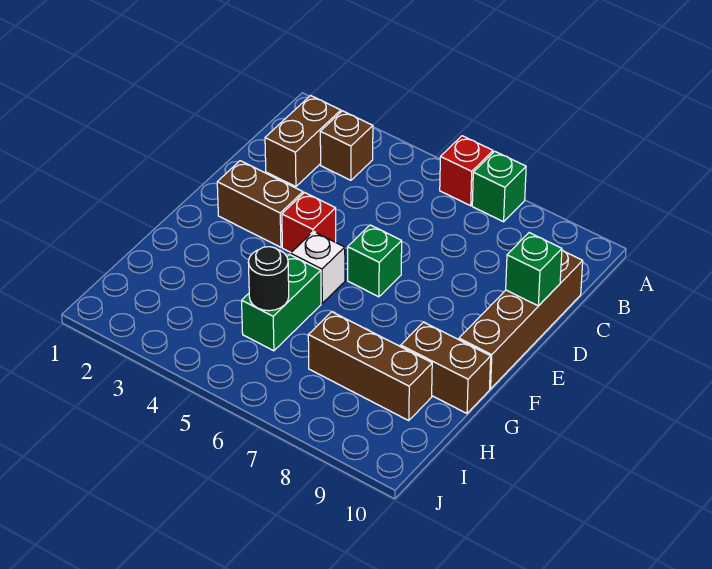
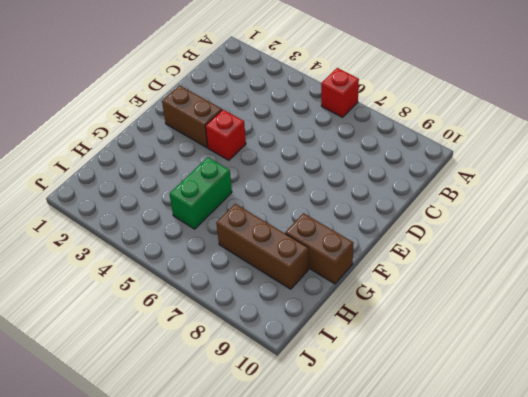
none -> green 1x1 brick [472,151,526,222]
none -> brown 1x2 brick [265,96,341,187]
none -> brown 1x1 brick [320,111,373,180]

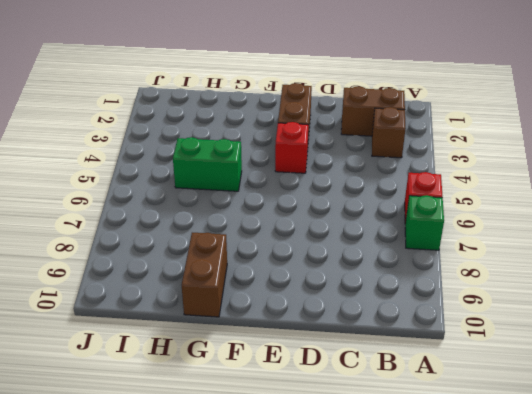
none -> brown 1x4 brick [459,250,583,389]
none -> green 1x1 brick [348,225,402,297]
none -> white 1x1 brick [291,232,345,303]

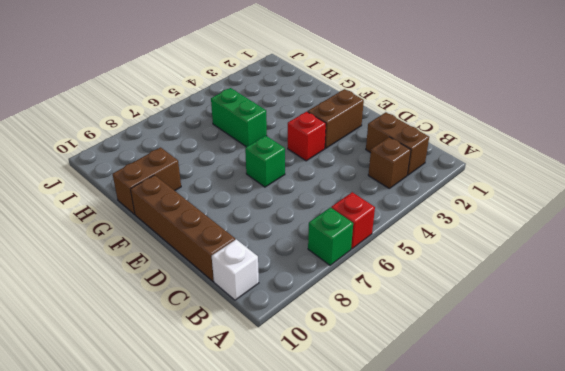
white 1x1 brick [212,239,259,300] -> white 1x1 brick moved to [291,232,345,303]
none -> brown 1x3 brick [308,312,432,420]
none -> green 1x1 brick [506,233,562,306]
none -> black 1x1 round brick [248,247,289,311]

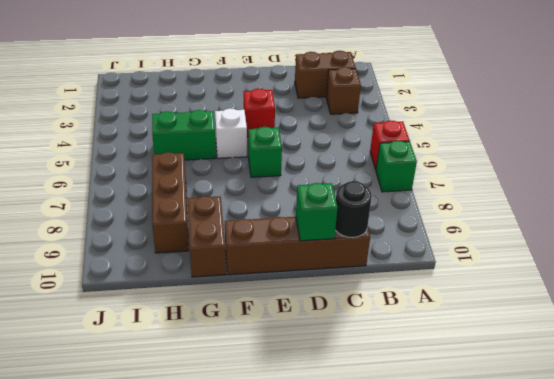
black 1x1 round brick [335,181,372,238] -> black 1x1 round brick moved to [248,247,289,311]
none -> brown 1x2 brick [217,161,303,247]

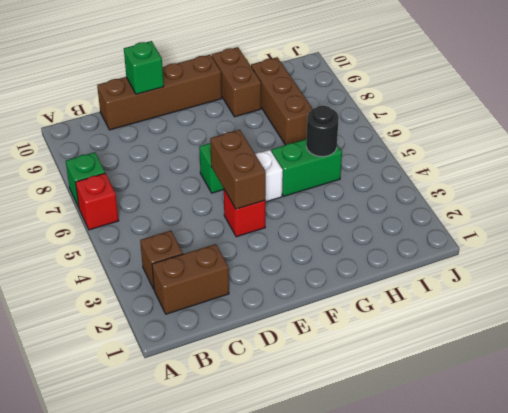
brown 1x2 brick [210,130,266,209] -> brown 1x2 brick moved to [217,161,303,247]

